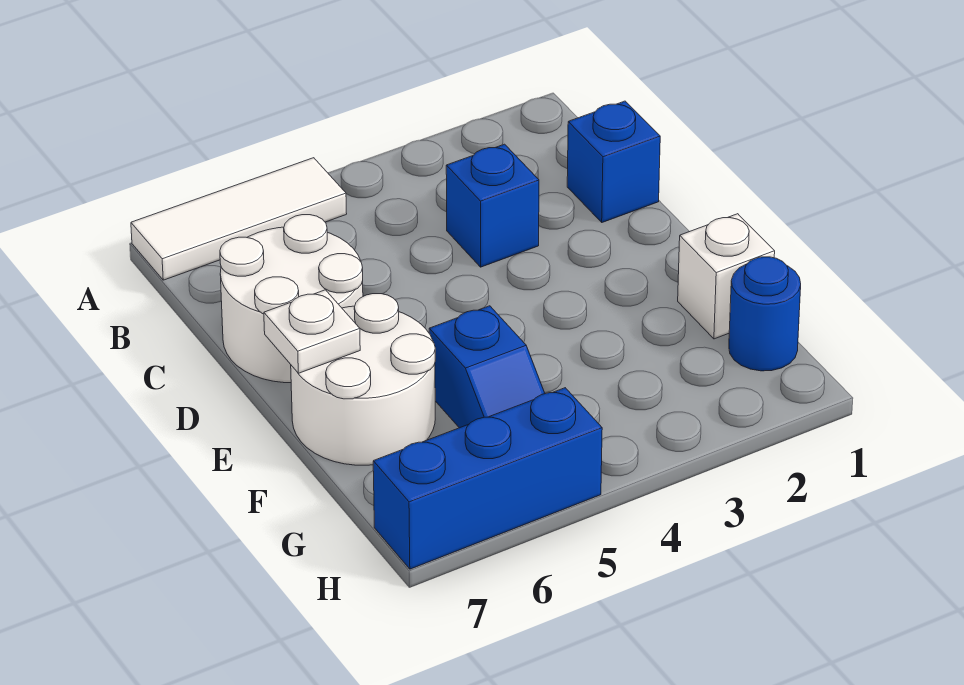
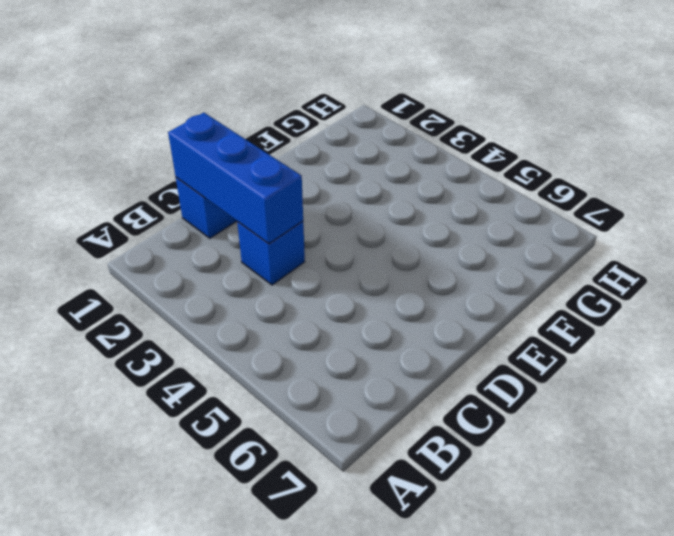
blue 1x3 brick [168,113,303,244] -> blue 1x3 brick moved to [373,388,602,569]
none -> white 1x3 tile [131,158,347,280]
none -> white 2x2 round brick [220,215,363,383]

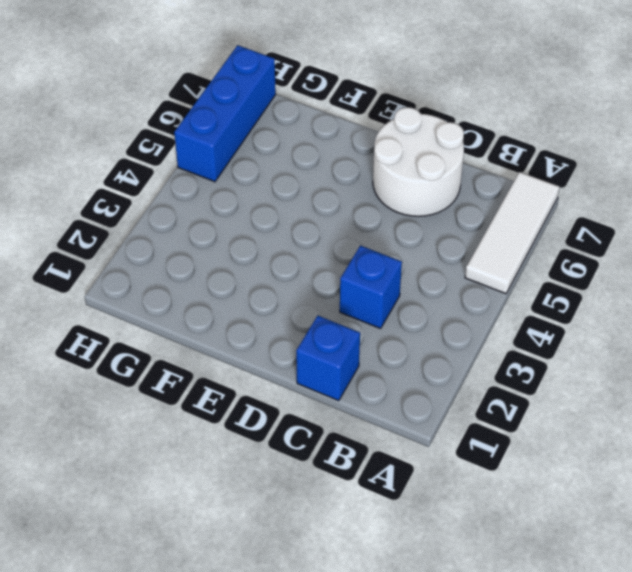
none -> white 2x2 round brick [291,294,435,465]
none -> white 1x1 brick [678,214,775,339]

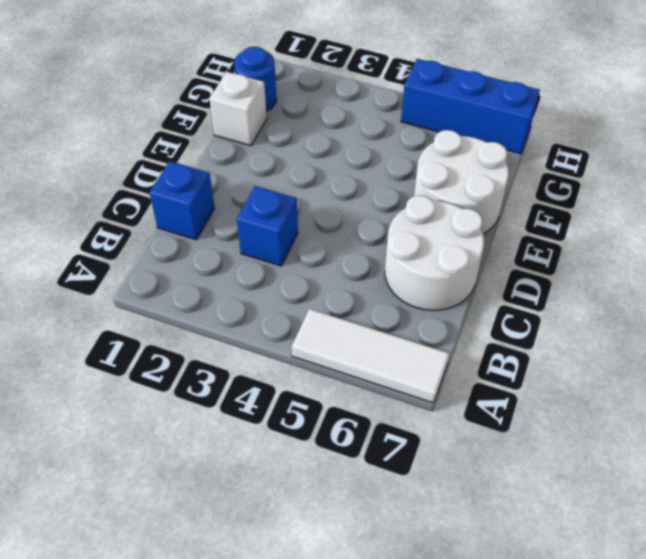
none -> blue 1x2 slope [429,306,545,428]
none -> white 1x1 plate [264,290,360,373]

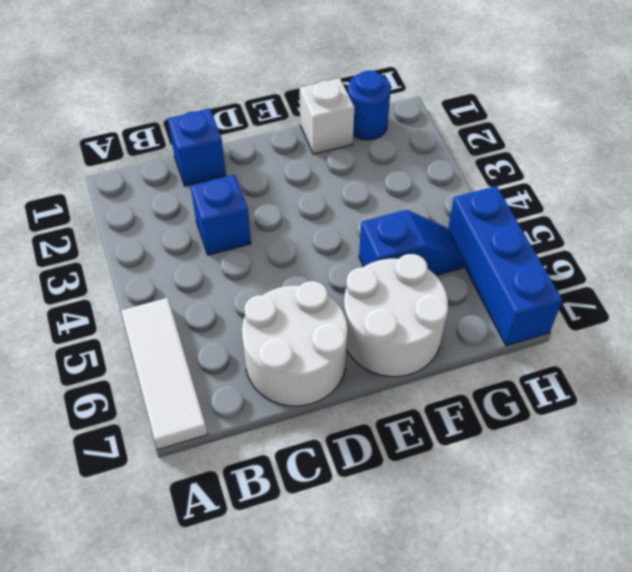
none -> white 1x1 plate [264,290,360,373]

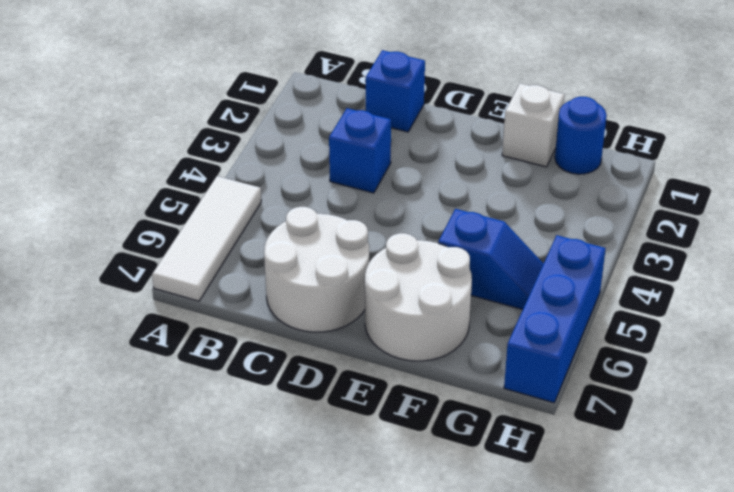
none -> white 1x1 plate [264,290,360,373]

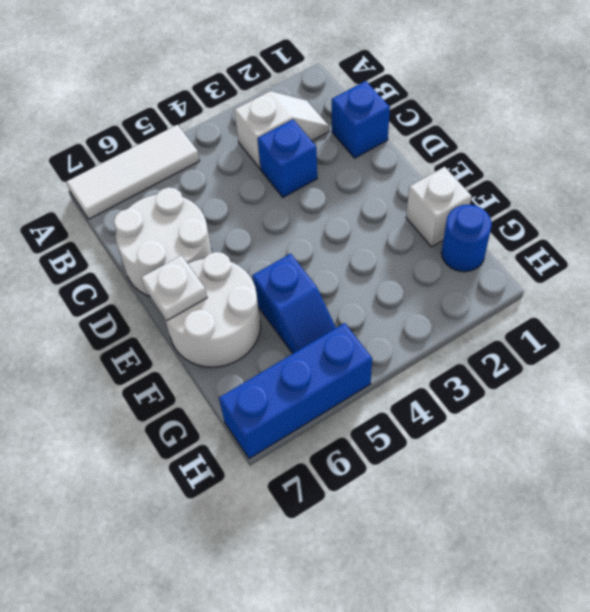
white 1x2 slope [234,91,329,169] -> none

